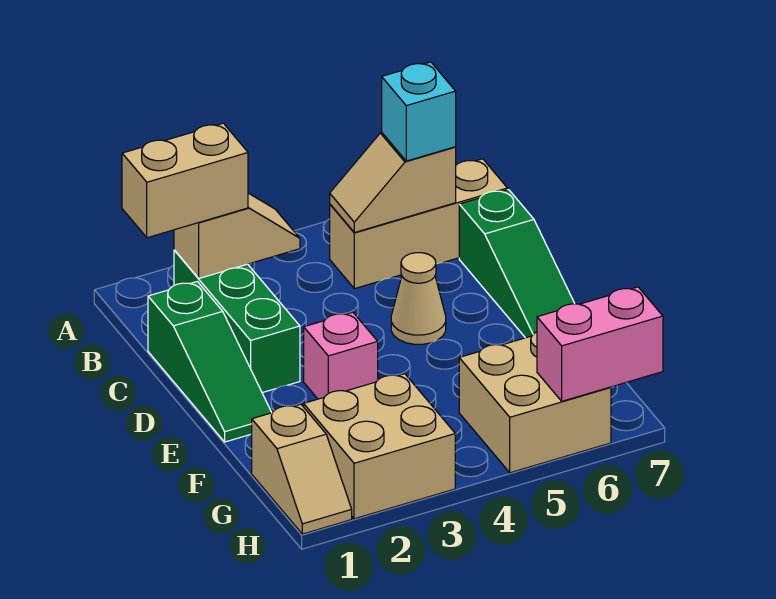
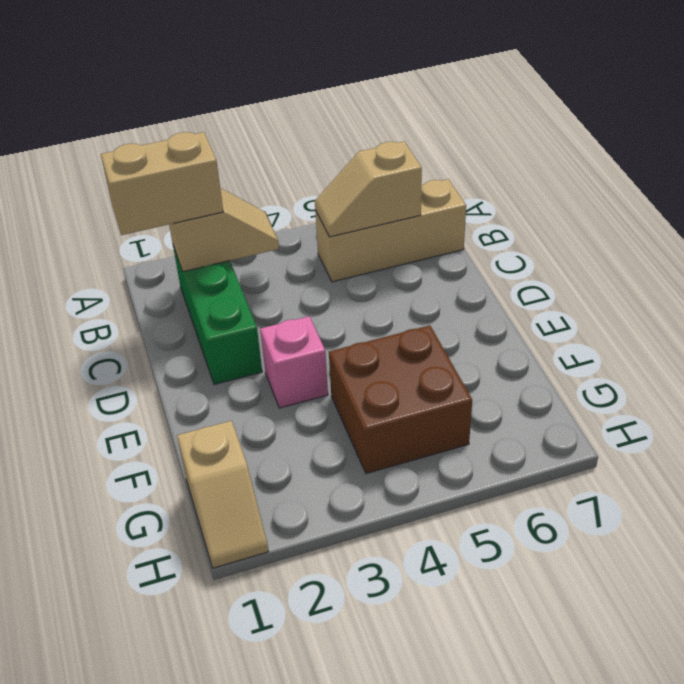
brown 2x2 brick [329,325,472,474] -> tan 2x2 brick [459,332,611,473]
none -> green 1x3 slope [148,282,272,442]
none -> green 1x3 slope [459,190,575,338]
none -> tan 1x1 cone [391,253,446,344]

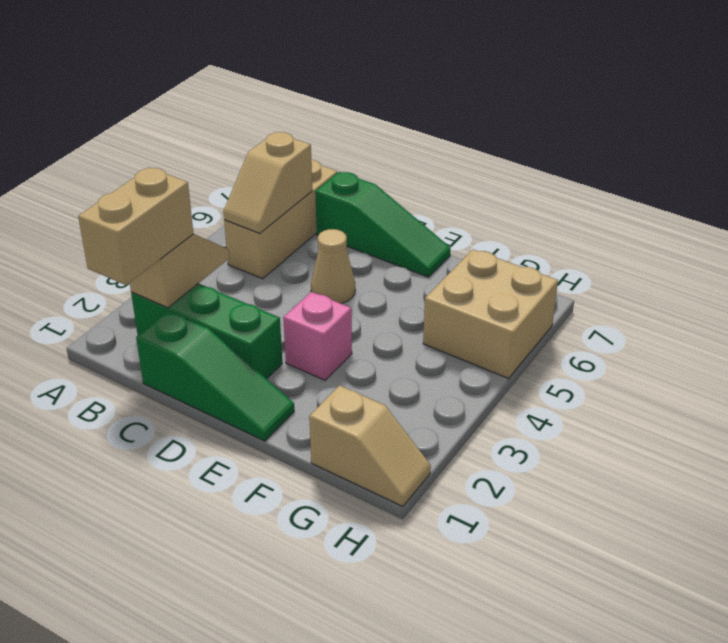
none -> tan 2x2 brick [304,374,455,519]
none -> pink 1x2 brick [537,287,663,401]
none -> cyan 1x1 brick [382,62,456,161]

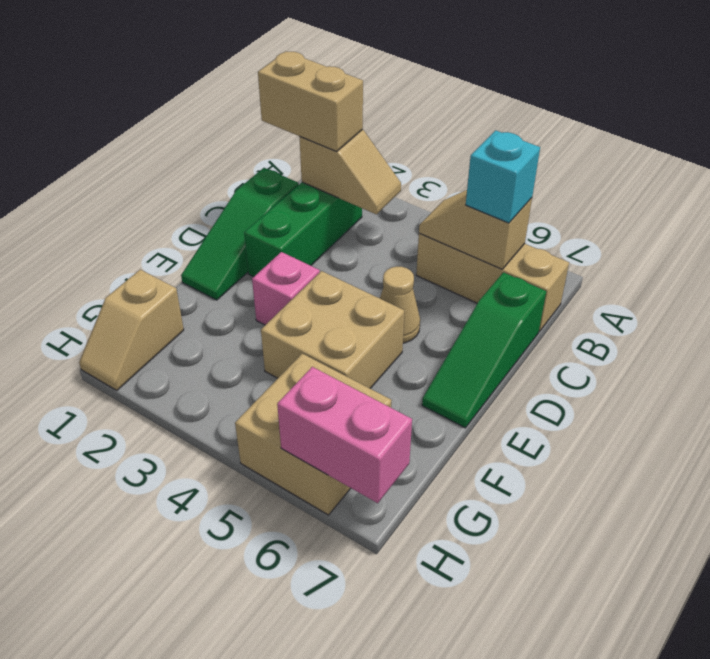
tan 2x2 brick [261,271,404,388] -> tan 2x2 brick moved to [304,374,455,519]

